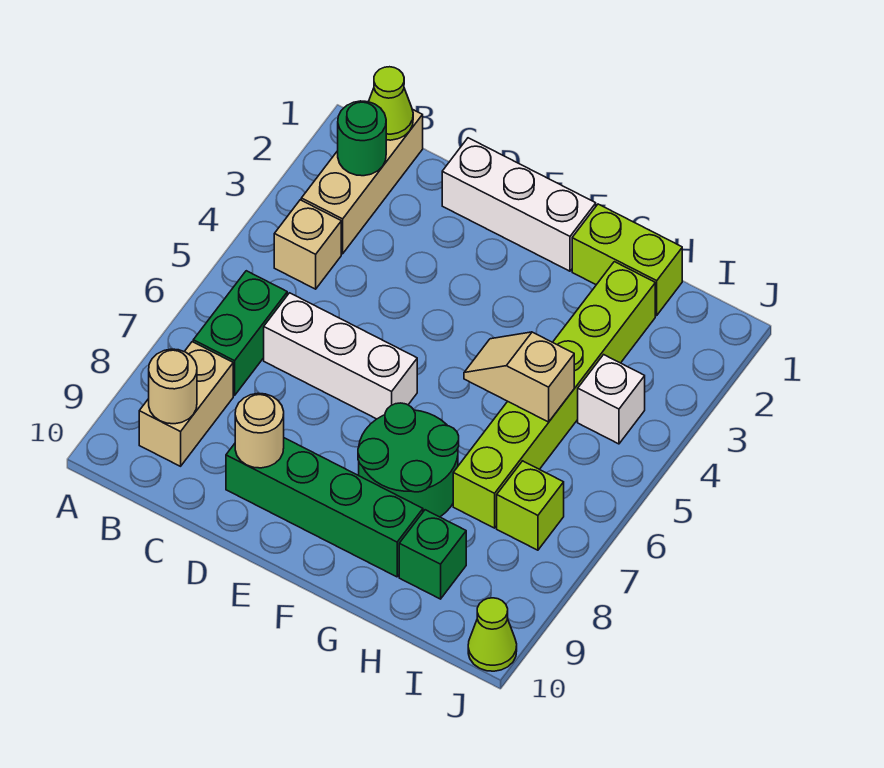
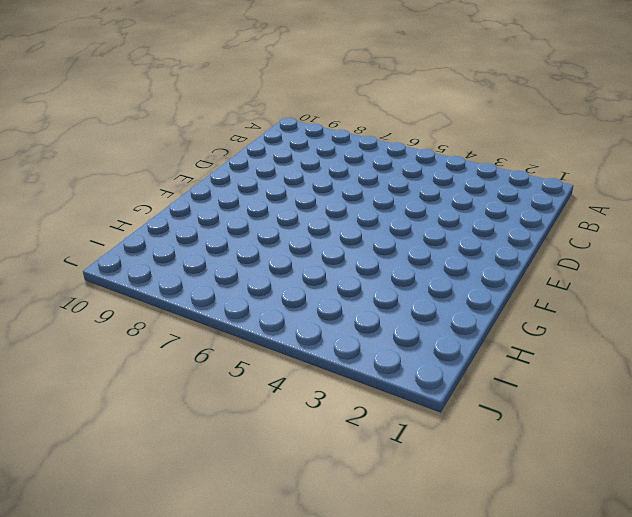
none -> tan 1x3 brick [301,109,423,254]
none -> tan 1x1 brick [274,200,341,289]
none -> green 1x2 brick [193,271,287,395]

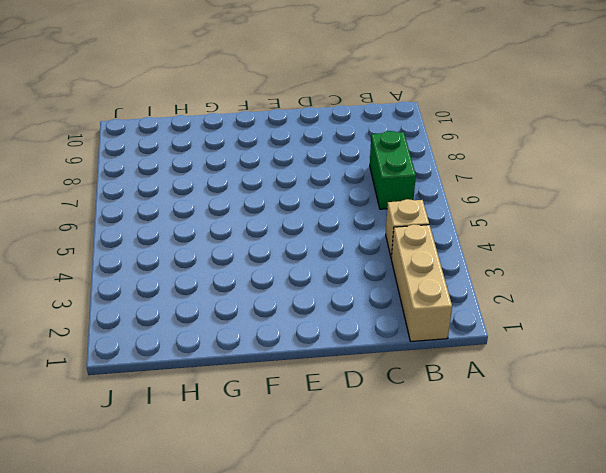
none -> tan 1x2 brick [139,342,233,466]
none -> white 1x3 brick [264,293,417,419]
none -> white 1x3 brick [442,138,596,271]

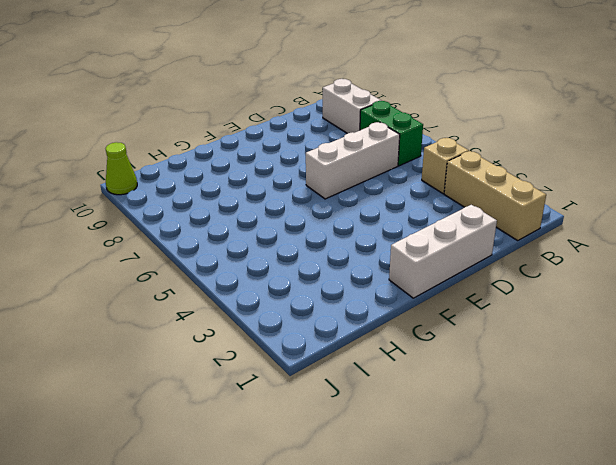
white 1x2 brick [323,79,381,133] -> tan 1x2 brick [139,342,233,466]
none -> green 1x4 brick [226,438,423,577]
none -> green 2x2 round brick [358,403,459,517]
none -> lime 1x2 brick [572,204,682,315]

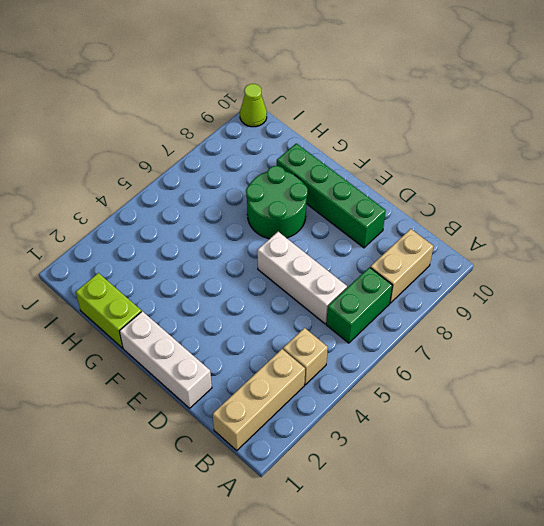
none -> lime 1x6 brick [453,262,655,528]
none -> green 1x1 brick [399,510,466,599]
none -> white 1x1 brick [578,355,645,444]

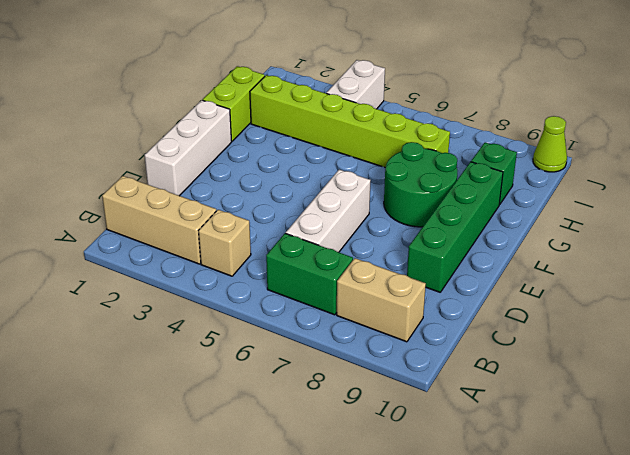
white 1x2 brick [326,60,385,109] -> white 1x1 brick [578,355,645,444]
none -> lime 1x1 brick [497,461,564,550]
none -> lime 1x1 cone [369,67,413,140]
none -> green 1x1 round brick [338,101,386,176]

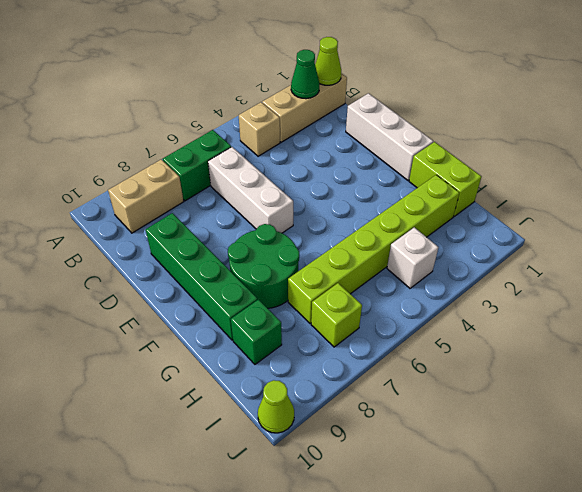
green 1x1 cone [291,50,320,99] -> green 1x1 round brick [338,101,386,176]
none -> tan 1x1 round brick [149,349,197,424]
none -> tan 1x1 round brick [235,393,284,468]
none -> tan 1x2 slope [464,332,574,422]

